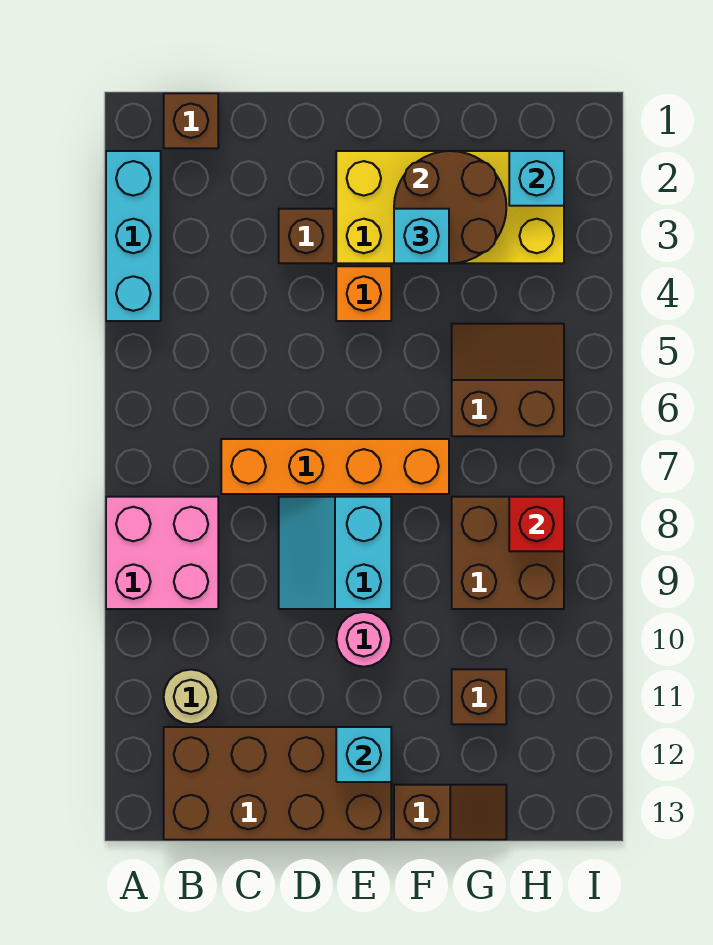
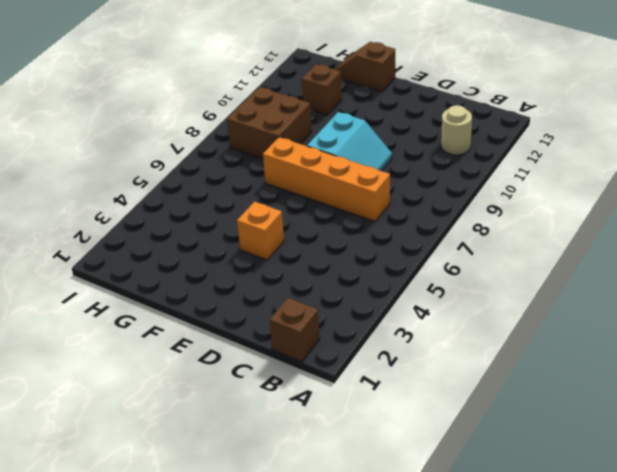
none -> cyan 1x3 brick [106,151,161,321]
none -> pink 2x2 brick [106,497,218,609]
none -> brown 2x4 brick [164,727,391,840]

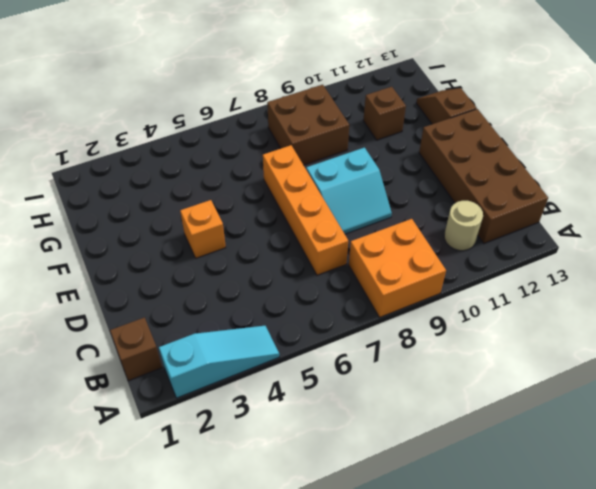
cyan 1x3 slope [159,326,279,398] -> cyan 1x3 brick [106,151,161,321]
orange 2x2 brick [349,219,446,317] -> pink 2x2 brick [106,497,218,609]
none -> brown 1x1 brick [279,209,334,263]
none -> yellow 2x4 brick [336,151,564,263]
none -> pink 1x1 round brick [336,612,391,667]

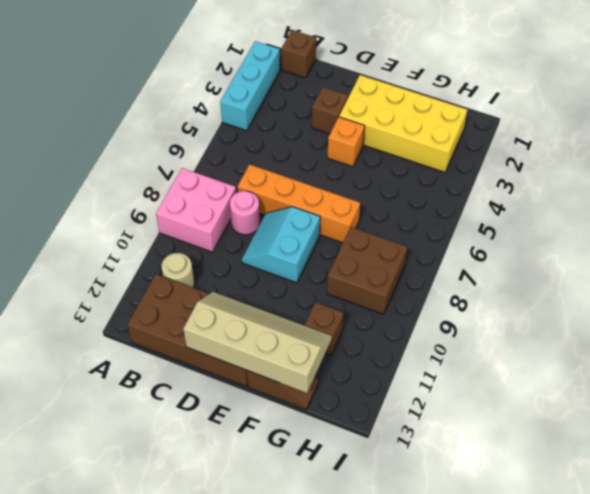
pink 1x1 round brick [230,191,260,235] -> pink 1x1 round brick moved to [336,612,391,667]
tan 2x4 slope [183,292,332,393] -> cyan 1x1 brick [336,727,391,782]
none -> brown 2x2 slope [452,324,564,436]
none -> brown 2x2 round brick [394,151,506,263]
none -> cyan 1x1 brick [509,151,564,206]

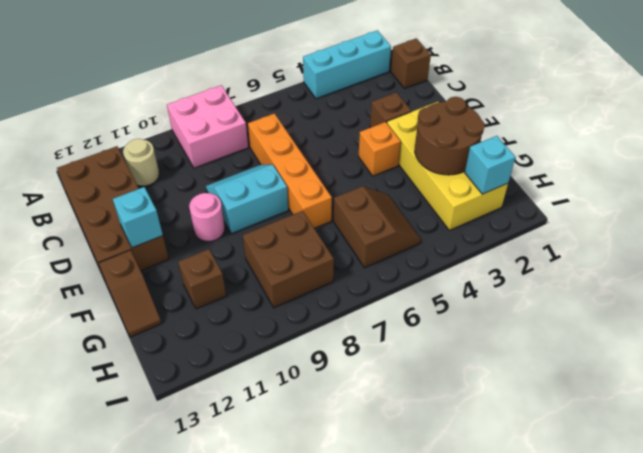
none -> red 1x1 brick [509,497,564,551]
none -> cyan 1x1 brick [394,209,449,263]

